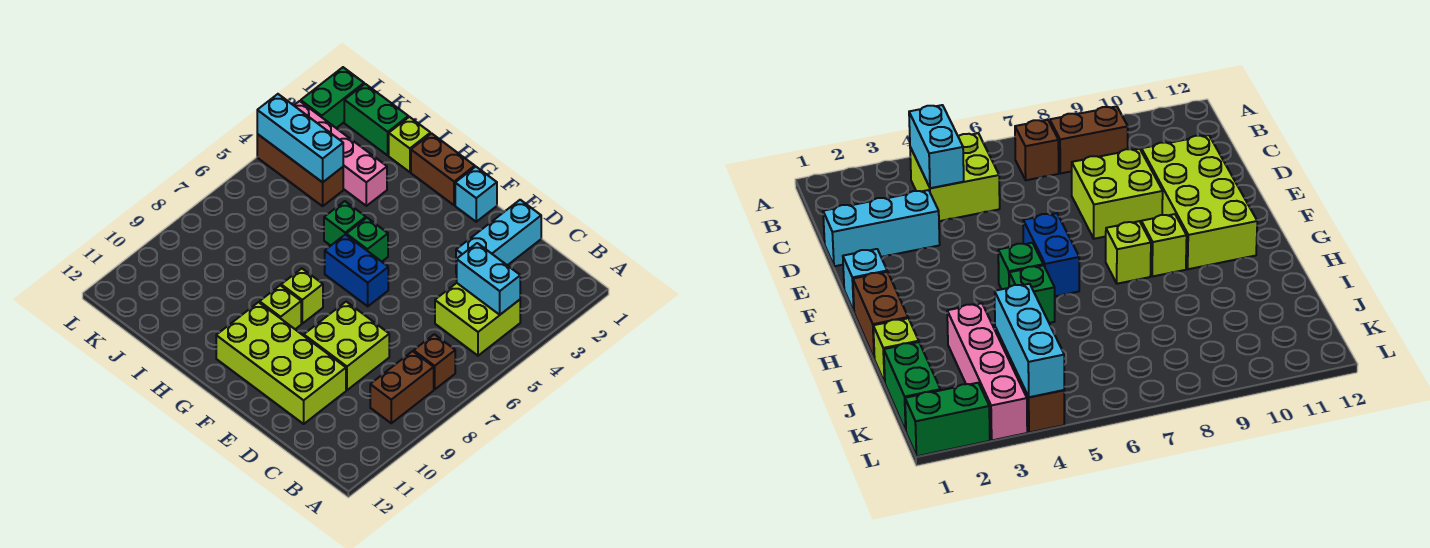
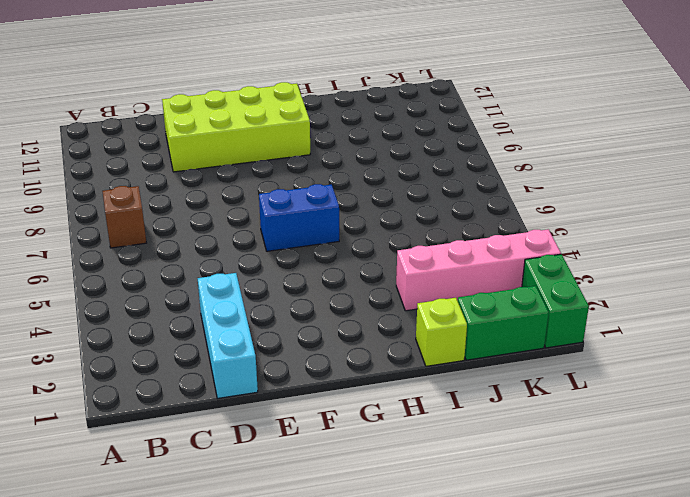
none -> lime 2x2 brick [435,283,520,356]
none -> brown 1x2 brick [370,351,434,423]
none -> lime 2x2 brick [304,302,389,390]

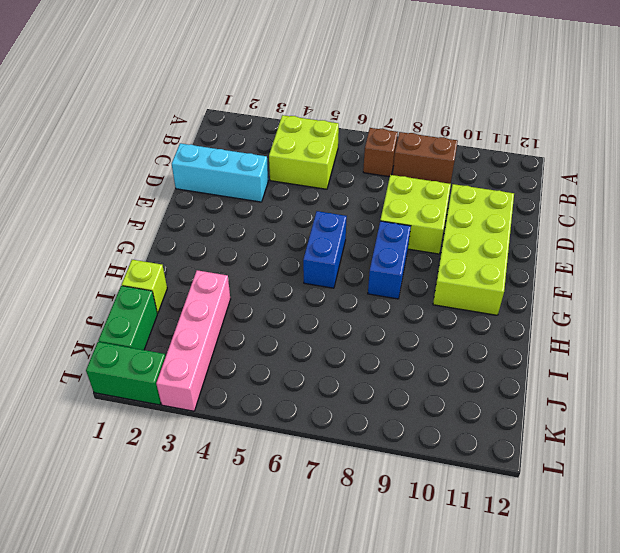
blue 1x2 brick [368,221,411,299] -> lime 1x1 brick [281,269,323,323]
none -> cyan 1x1 brick [455,167,497,222]
none -> brown 1x2 brick [411,133,475,205]
none -> green 1x1 brick [346,218,388,262]

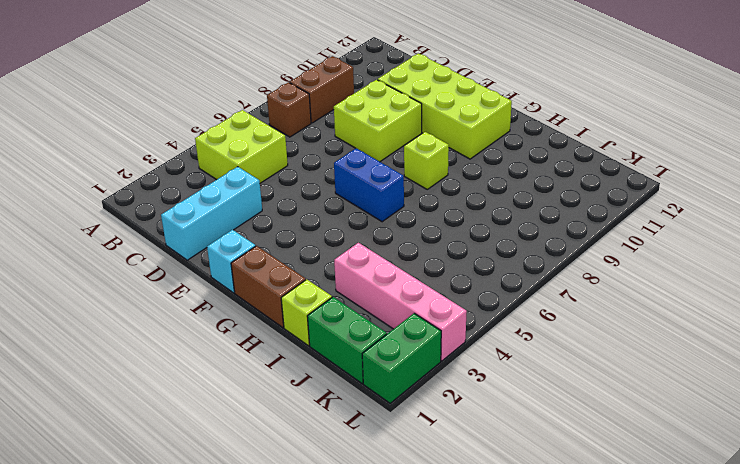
none -> green 1x1 brick [346,218,388,262]
none -> lime 1x1 brick [260,285,301,329]
none -> green 1x1 brick [324,201,366,246]

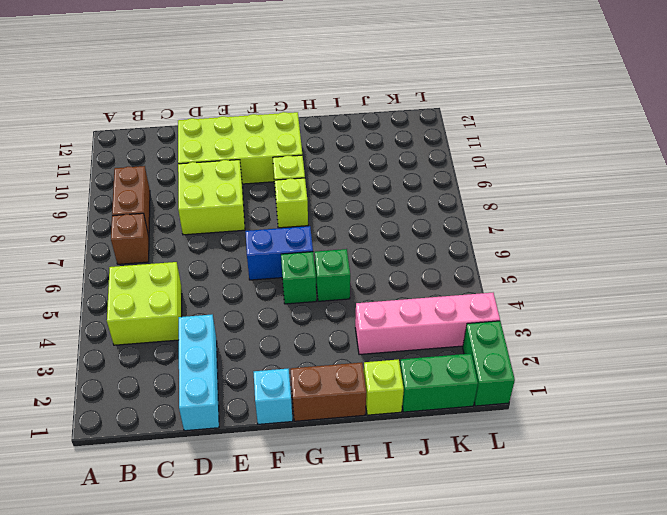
none -> brown 1x3 brick [257,134,343,206]
none -> cyan 1x2 brick [457,243,520,315]
none -> cyan 1x3 brick [257,94,343,182]

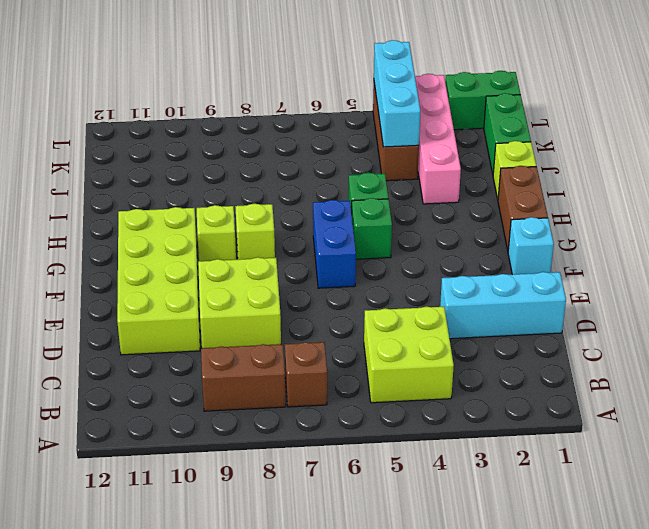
none -> cyan 1x2 brick [457,243,520,315]

